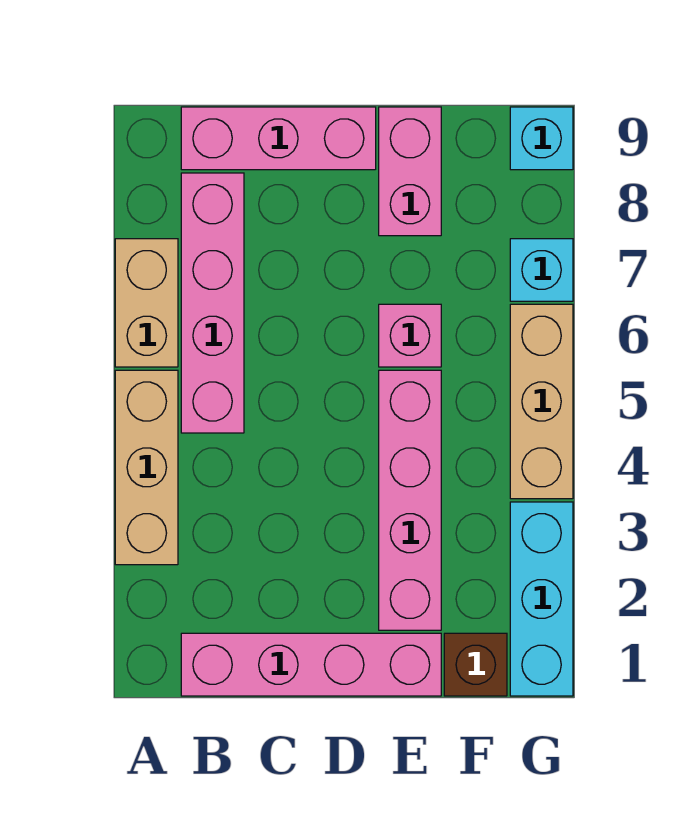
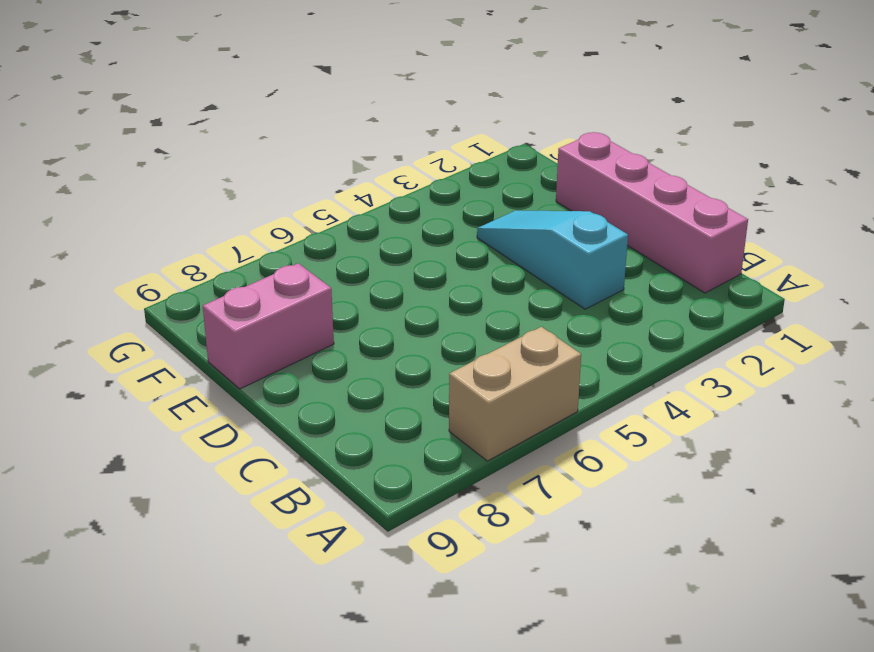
cyan 1x3 slope [477,210,628,309] -> pink 1x4 brick [379,370,441,630]
none -> tan 1x3 brick [115,370,178,565]
none -> pink 1x4 brick [181,173,244,433]
none -> pink 1x3 brick [181,107,376,170]

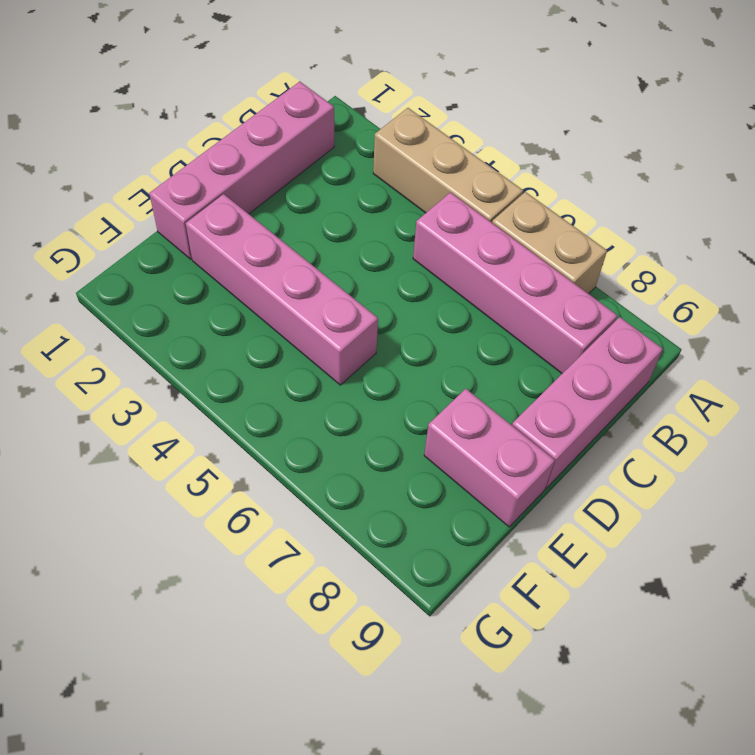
none -> pink 1x1 brick [379,304,441,367]
none -> brown 1x1 brick [444,633,507,696]
none -> cyan 1x3 brick [510,502,573,696]

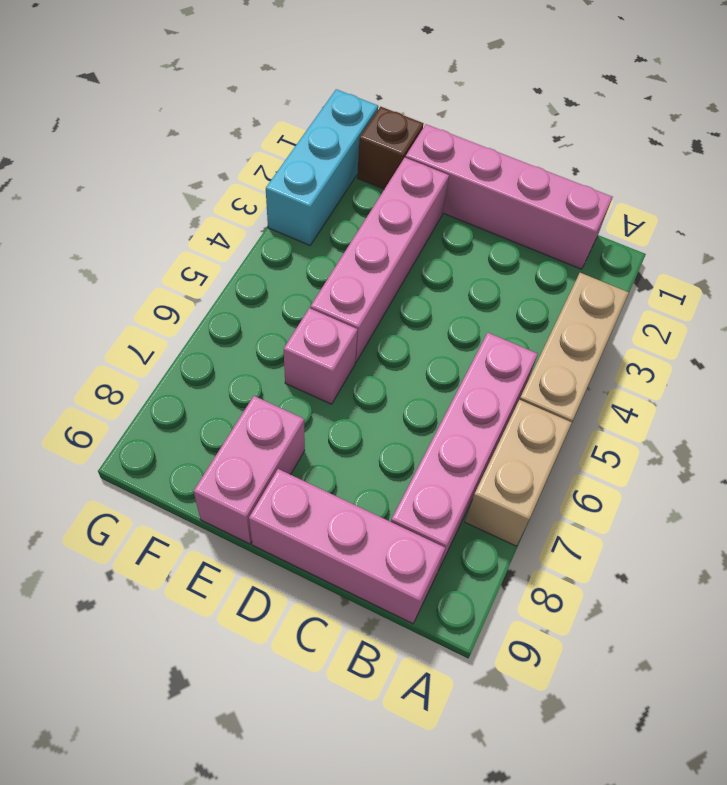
none -> tan 1x3 brick [510,304,573,499]
none -> cyan 1x1 brick [510,239,573,301]
none -> cyan 1x1 brick [510,107,573,170]

